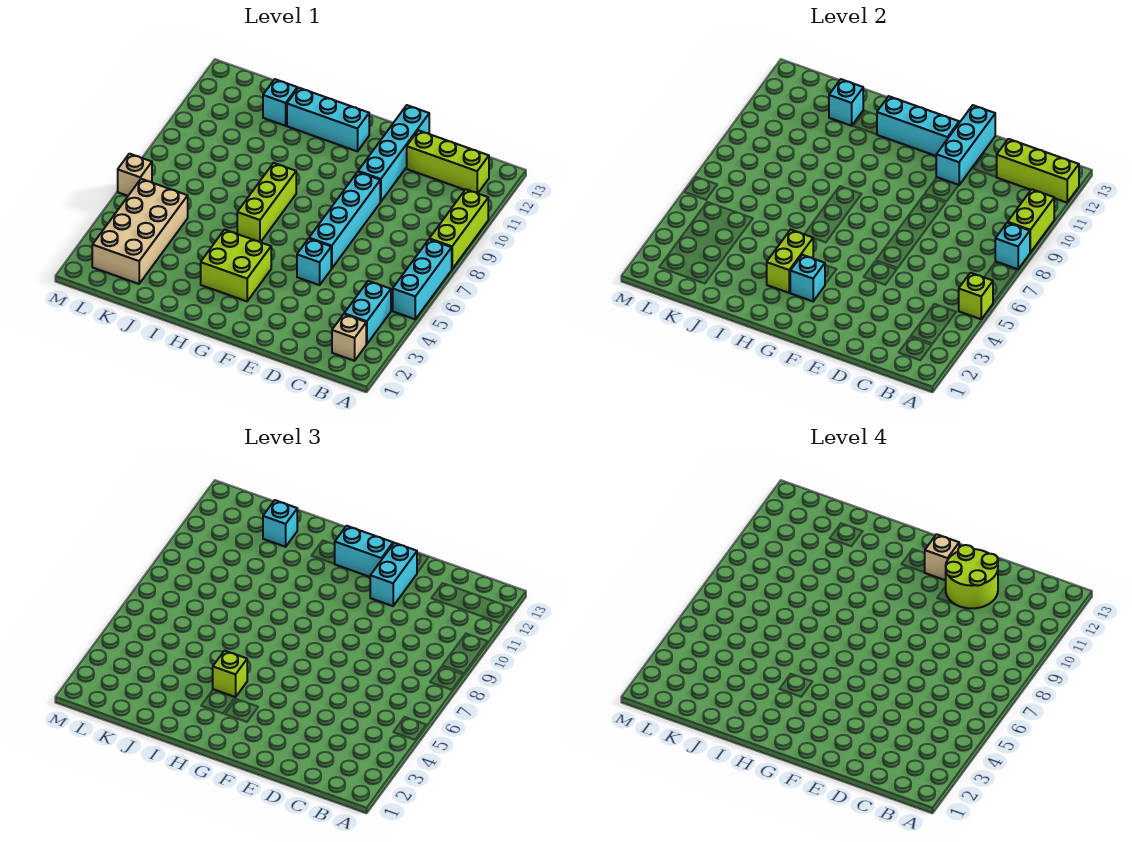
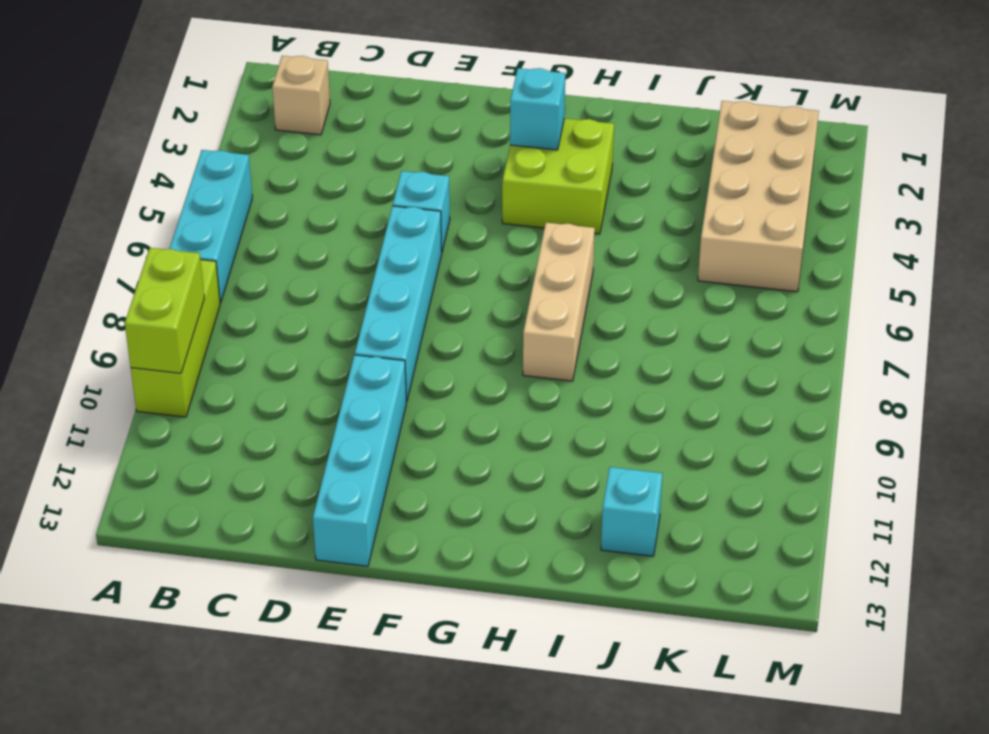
tan 1x3 brick [523,223,595,381] -> lime 1x3 brick [237,163,296,242]
none -> cyan 1x2 brick [344,281,391,344]
none -> lime 1x3 brick [407,130,489,193]
none -> cyan 1x3 brick [287,88,369,151]

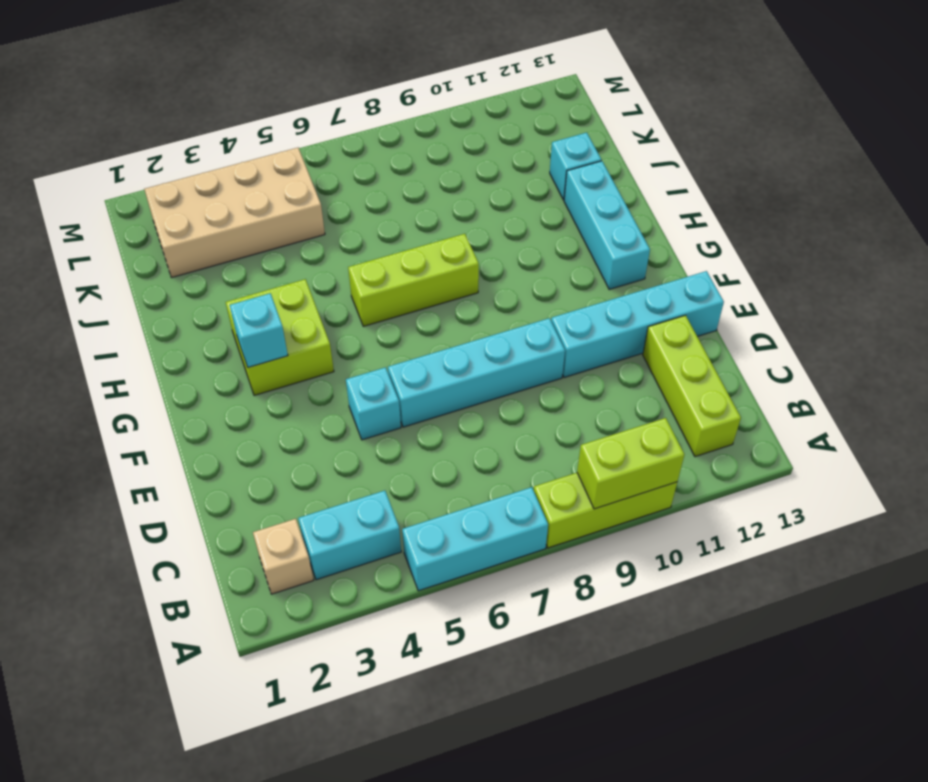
none -> tan 1x1 brick [118,154,152,196]
none -> lime 1x1 brick [959,273,993,319]
none -> cyan 1x1 brick [995,223,1030,269]

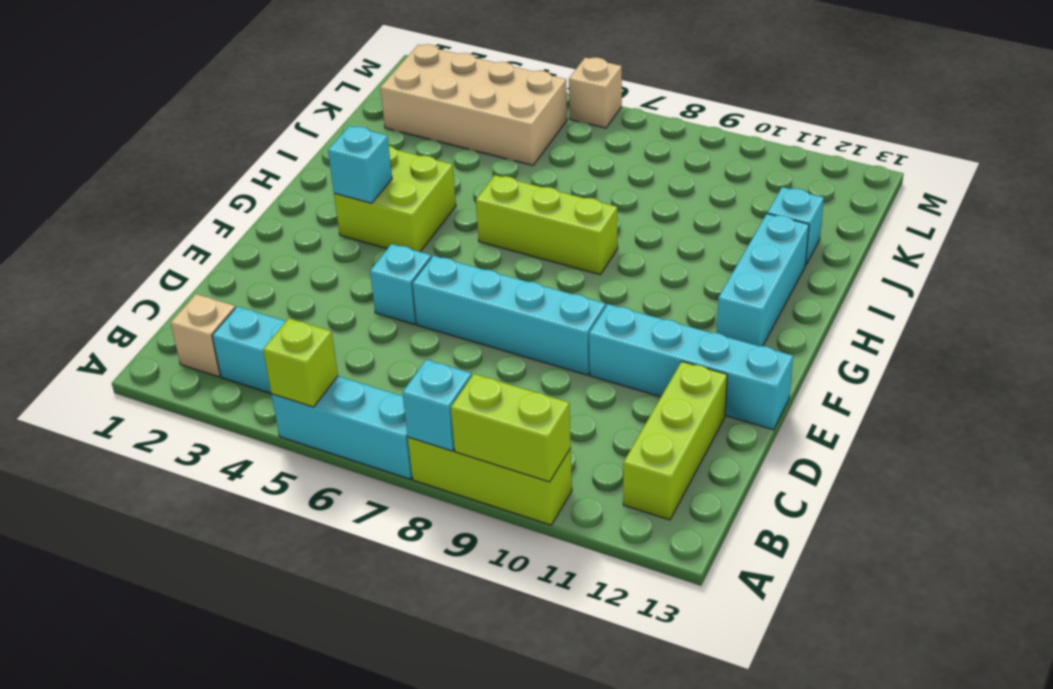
none -> lime 1x3 brick [997,139,1079,202]
none -> cyan 1x3 brick [936,105,995,185]
none -> cyan 1x3 brick [877,96,959,156]

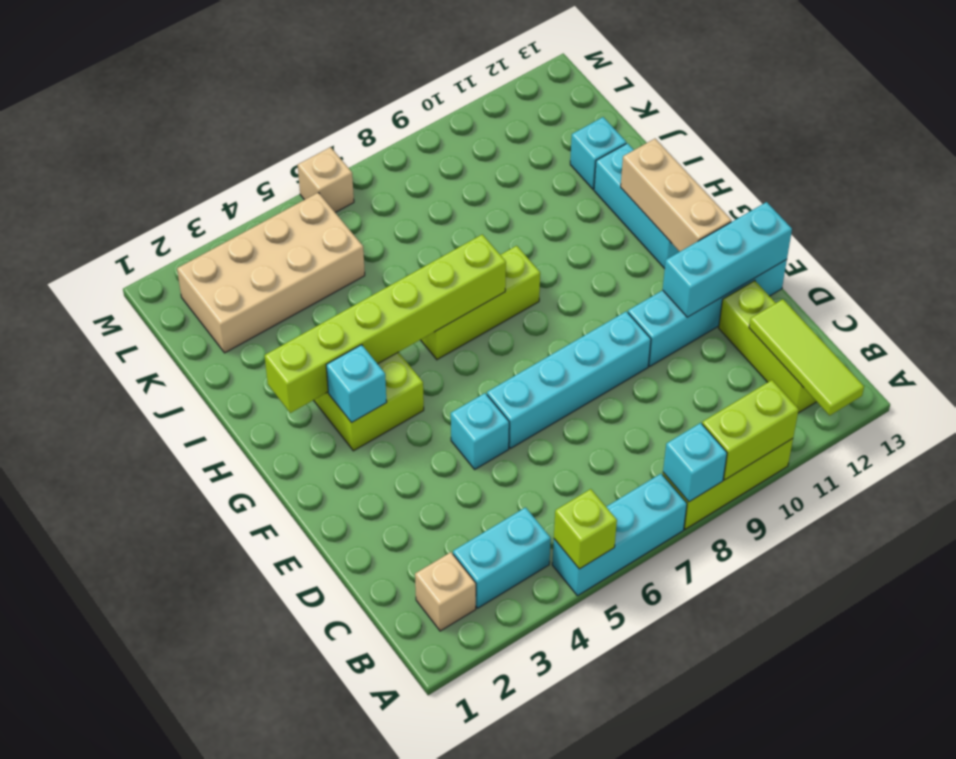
lime 1x3 tile [749,299,864,415] -> lime 1x3 brick [997,139,1079,202]
tan 1x3 brick [621,139,731,252] -> cyan 1x3 brick [877,96,959,156]
lime 1x6 brick [265,234,506,413] -> lime 1x2 brick [767,230,813,293]
none -> cyan 1x1 brick [829,79,863,126]
none -> cyan 1x2 brick [370,543,417,606]
none -> cyan 1x2 brick [335,526,393,577]

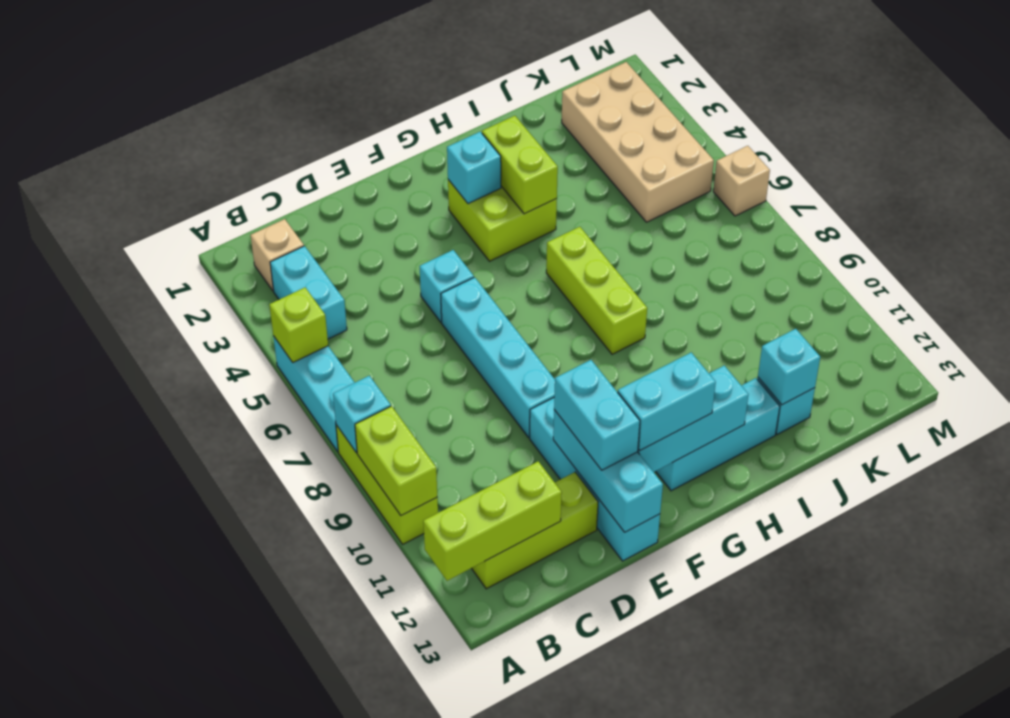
none -> lime 1x1 brick [213,651,247,697]
none -> cyan 1x1 brick [263,500,297,547]
none -> lime 2x2 round brick [946,545,998,608]

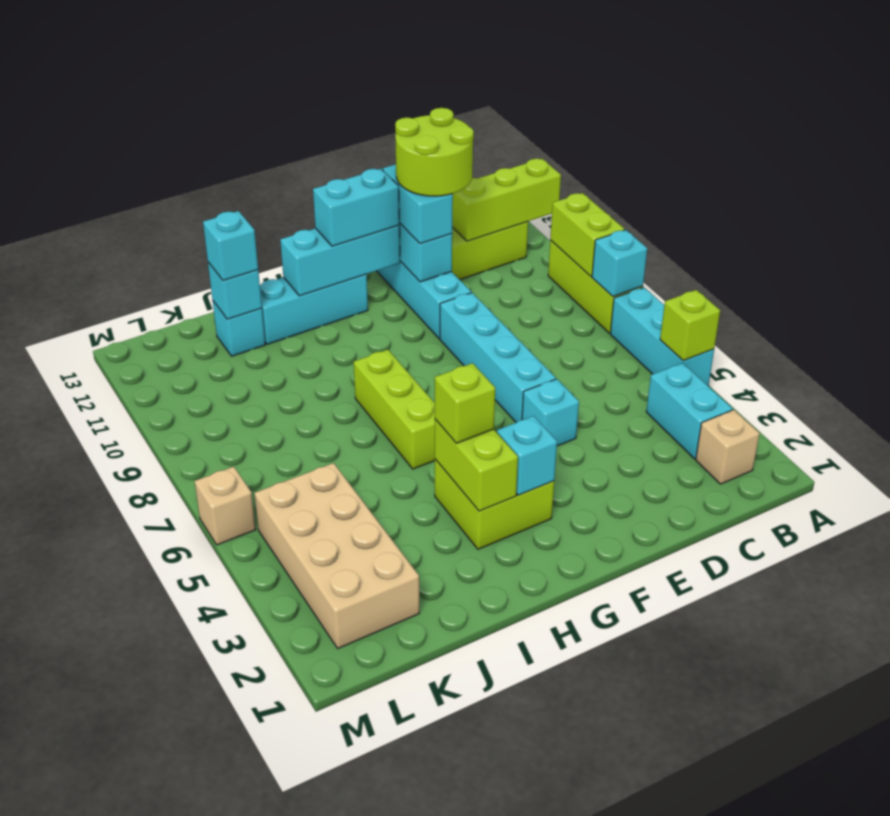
none -> tan 1x1 brick [924,534,959,580]

